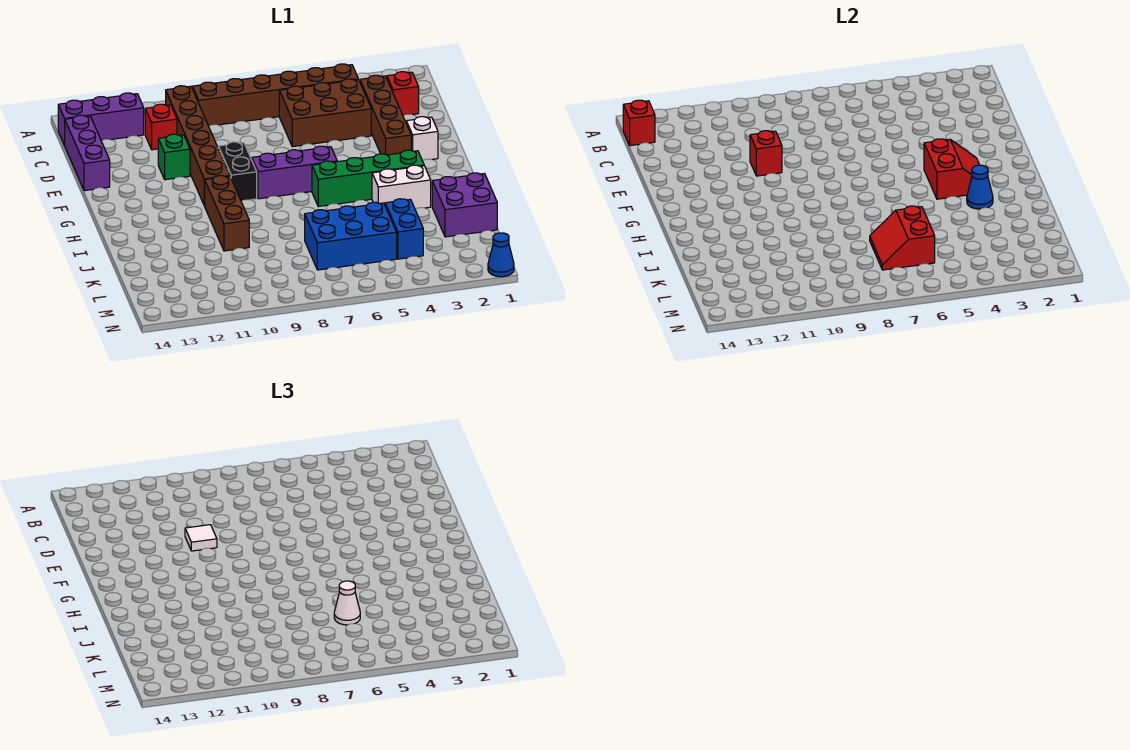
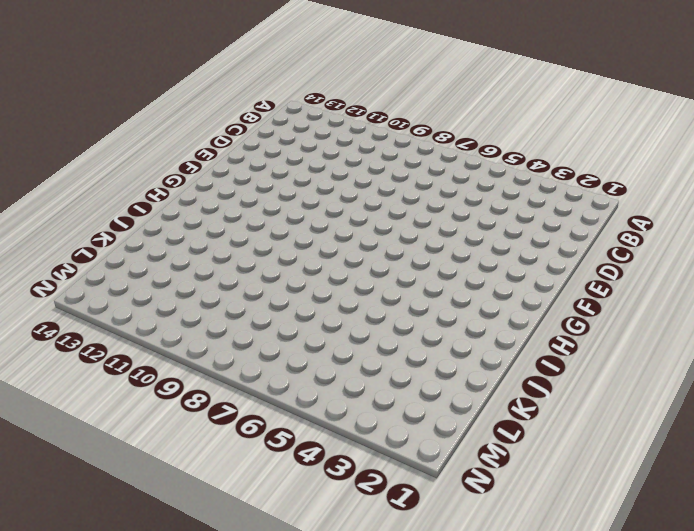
none -> brown 1x6 brick [192,64,358,126]
none -> brown 1x6 brick [166,86,230,206]
none -> purple 1x3 brick [58,93,144,145]

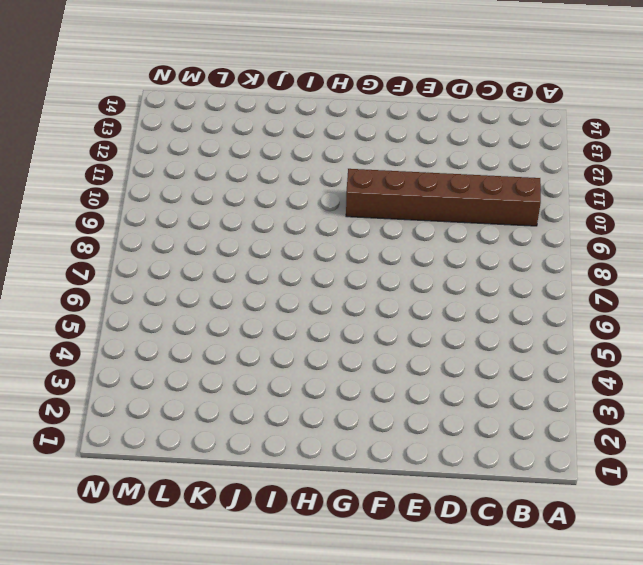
none -> brown 1x6 brick [192,64,358,126]
none -> purple 1x3 brick [58,93,144,145]
none -> red 1x1 brick [387,72,419,115]

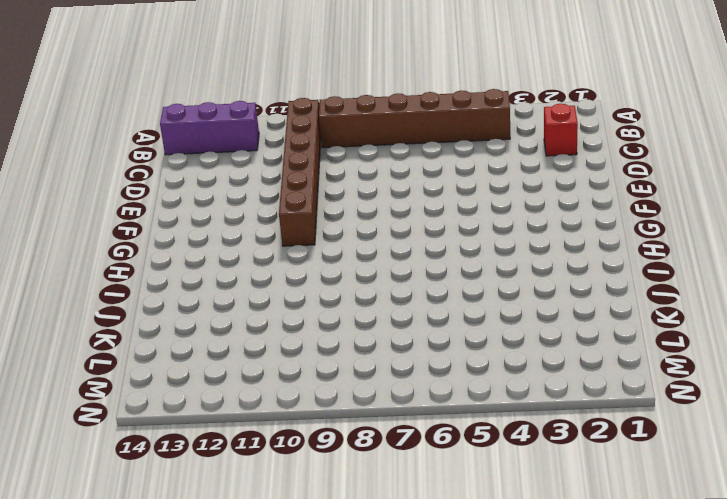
none -> brown 1x4 brick [360,75,411,155]
none -> brown 2x3 brick [279,79,371,147]
none -> red 1x1 brick [145,104,177,150]

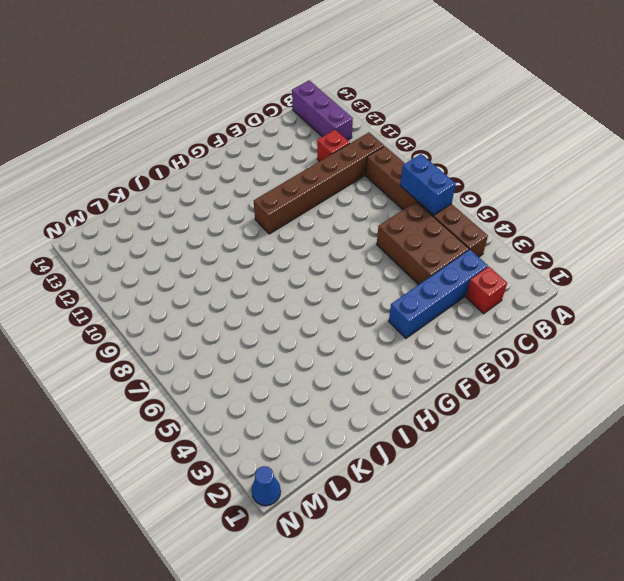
blue 1x2 brick [400,154,456,215] -> blue 1x2 brick turned to [385,199,423,259]
blue 1x4 brick [389,250,488,338] -> brown 1x4 brick [360,75,411,155]
none -> purple 1x3 brick [65,115,110,191]
none -> green 1x1 brick [158,134,190,180]
none -> white 1x1 brick [406,117,438,161]

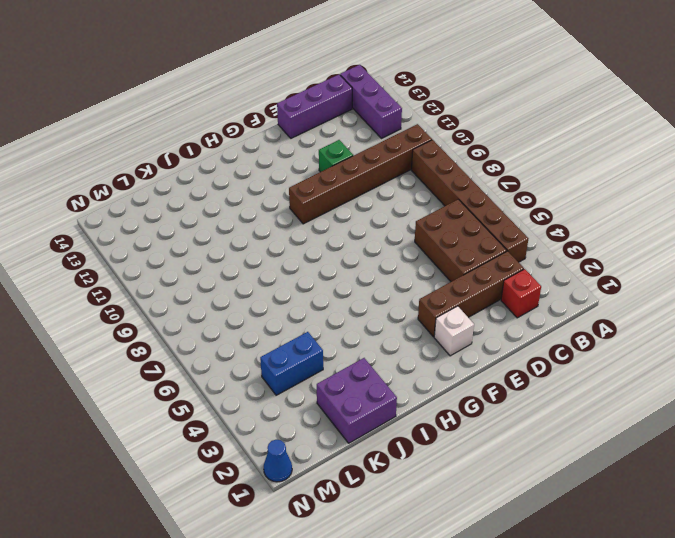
none -> red 1x1 brick [145,104,177,150]
none -> black 1x2 brick [218,142,257,201]
none -> purple 1x3 brick [252,146,337,199]

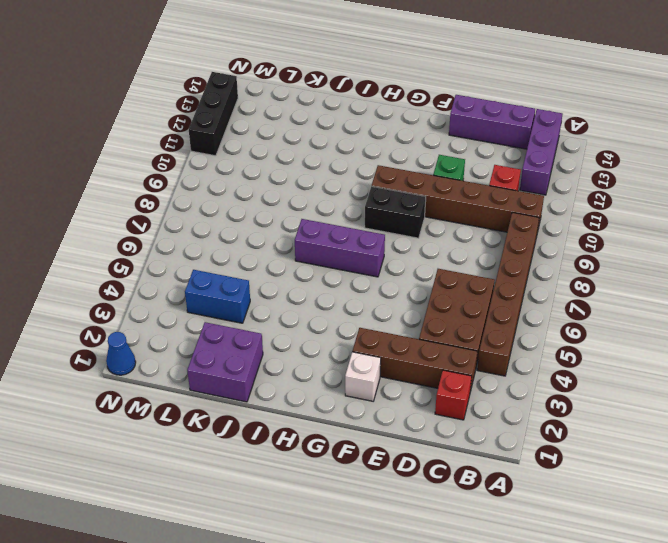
purple 1x3 brick [295,219,385,277] -> purple 1x3 brick turned to [252,146,337,199]
black 1x3 brick [189,72,238,156] -> none
none -> green 1x4 brick [312,150,424,206]
none -> brown 1x3 brick [205,176,249,251]
none -> white 1x2 brick [372,165,431,209]

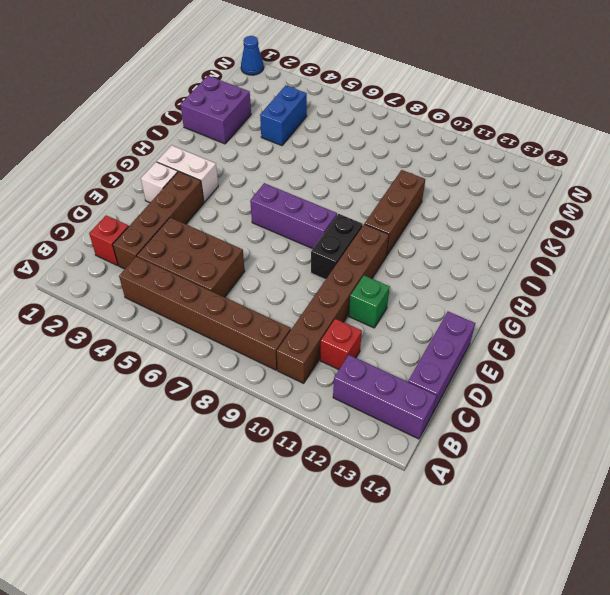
white 1x2 brick [157,145,218,202] -> white 1x2 brick moved to [372,165,431,209]
none -> green 1x4 brick [312,150,424,206]
none -> blue 2x3 brick [305,202,397,270]
none -> red 1x1 brick [623,100,655,146]

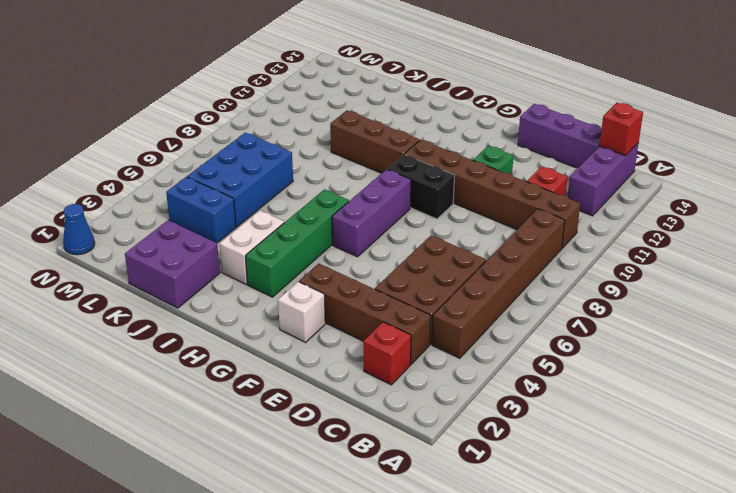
none -> red 1x1 brick [750,131,782,176]
none -> red 2x2 slope [924,139,979,199]
none -> blue 1x1 cone [967,165,993,209]

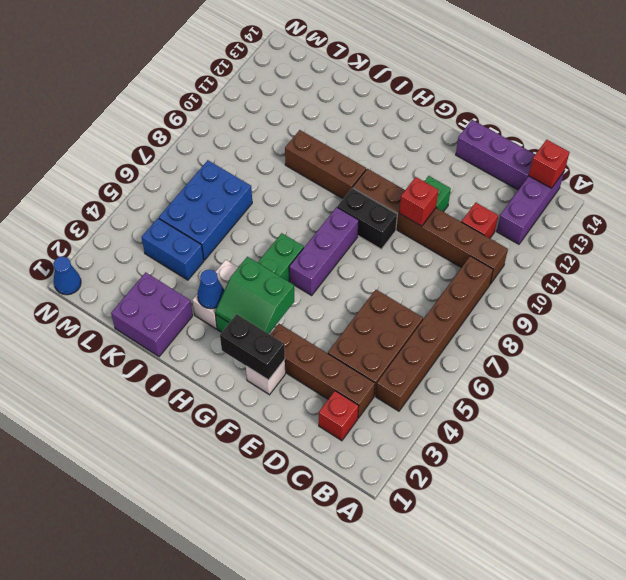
black 1x2 brick [220,314,285,380] -> none
green 2x2 slope [215,257,294,334] -> red 2x2 slope [924,139,979,199]
none -> red 2x2 slope [870,206,935,270]
none -> white 1x1 tile [185,525,217,551]
none -> white 1x1 cone [334,581,360,625]

